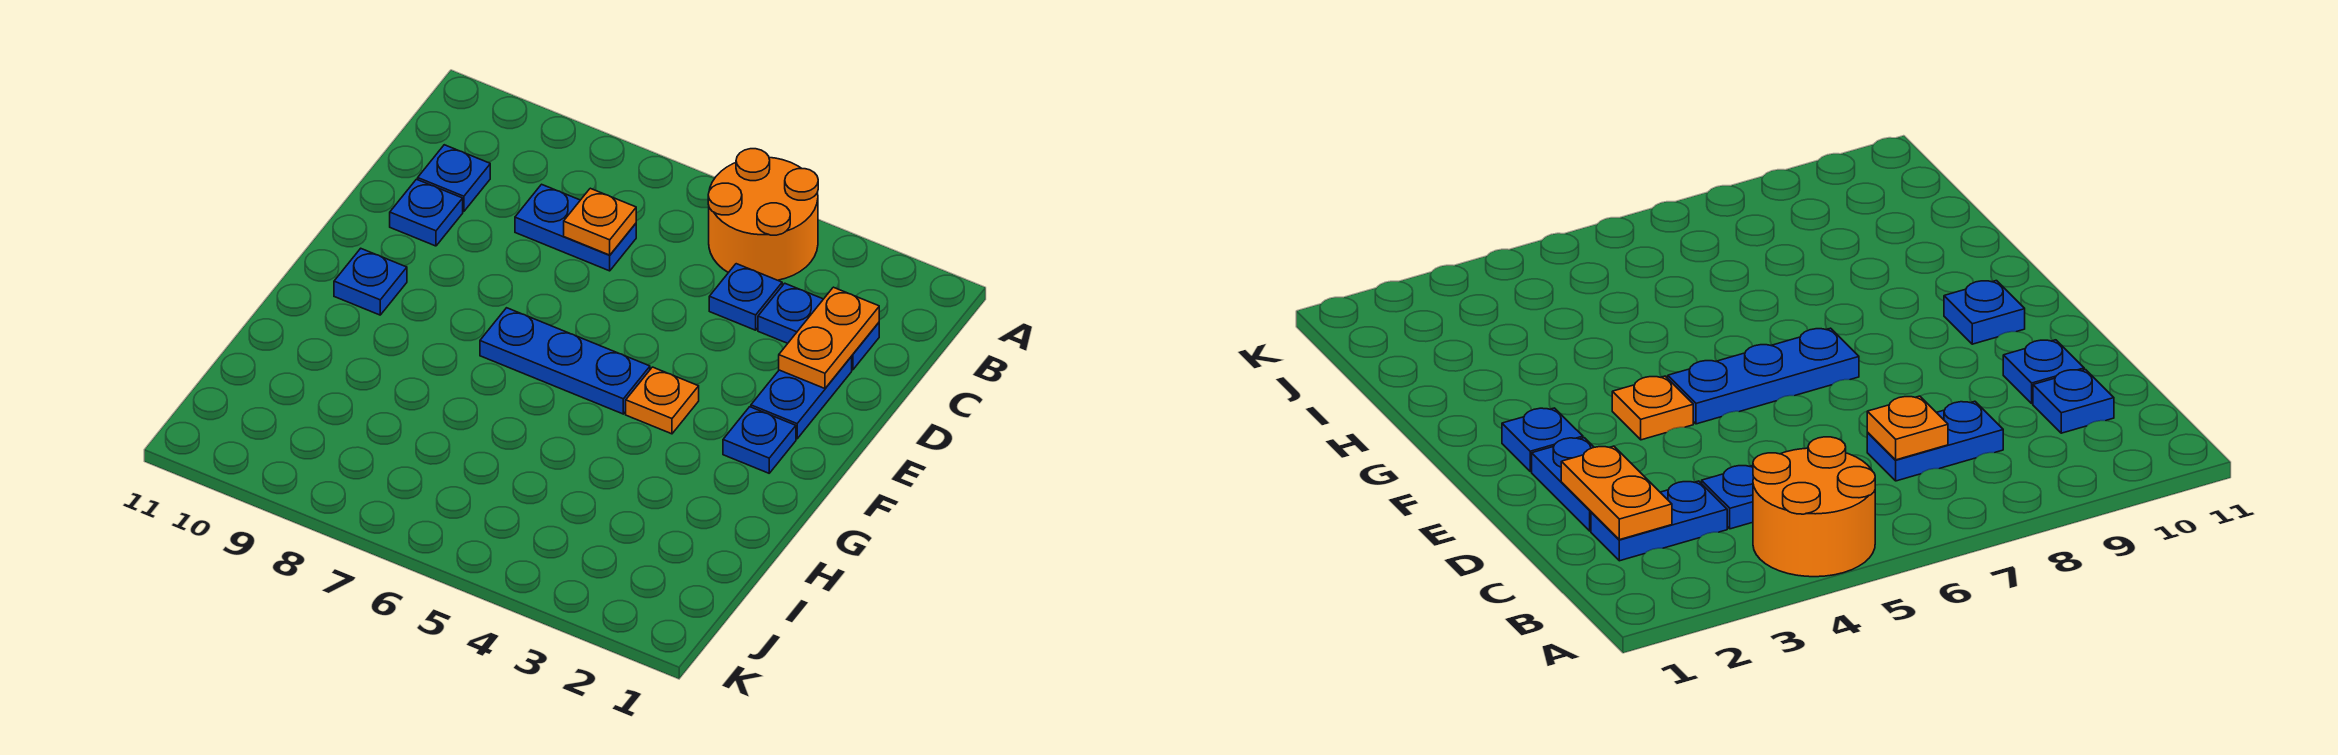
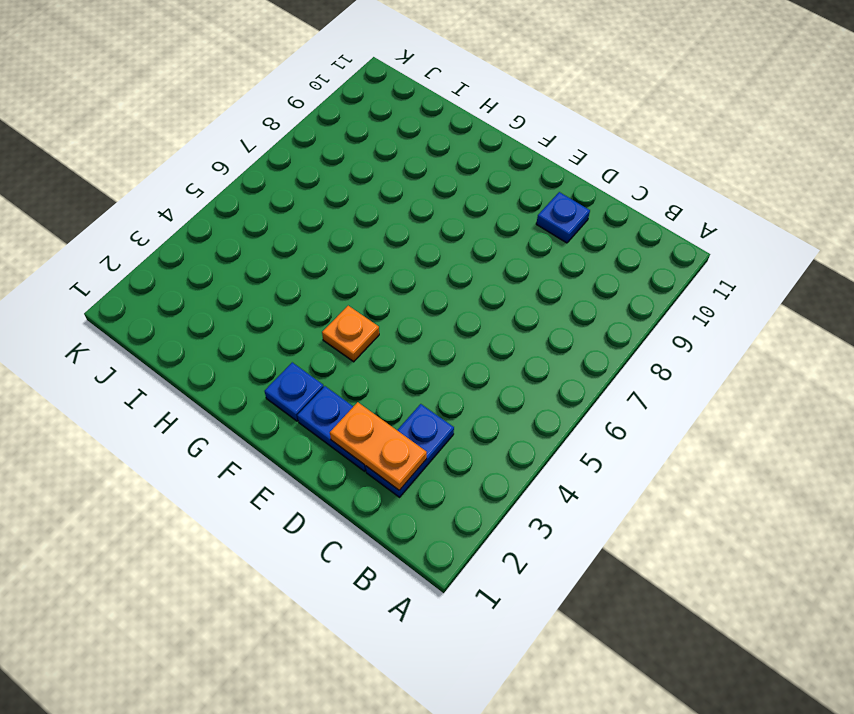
none -> orange 2x2 round brick [708,149,818,280]
none -> blue 1x1 plate [709,264,782,330]
none -> blue 1x2 plate [515,184,636,271]

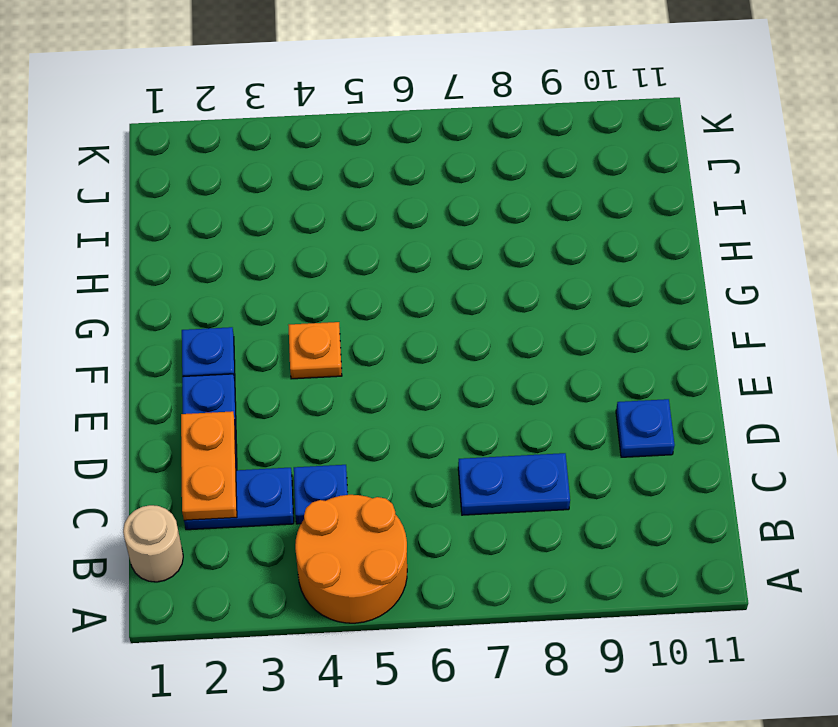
tan 1x1 round brick [123,505,183,582] -> none
none -> blue 1x1 plate [418,145,490,212]
none -> blue 1x3 plate [480,308,650,414]
none -> blue 1x1 plate [334,248,407,315]

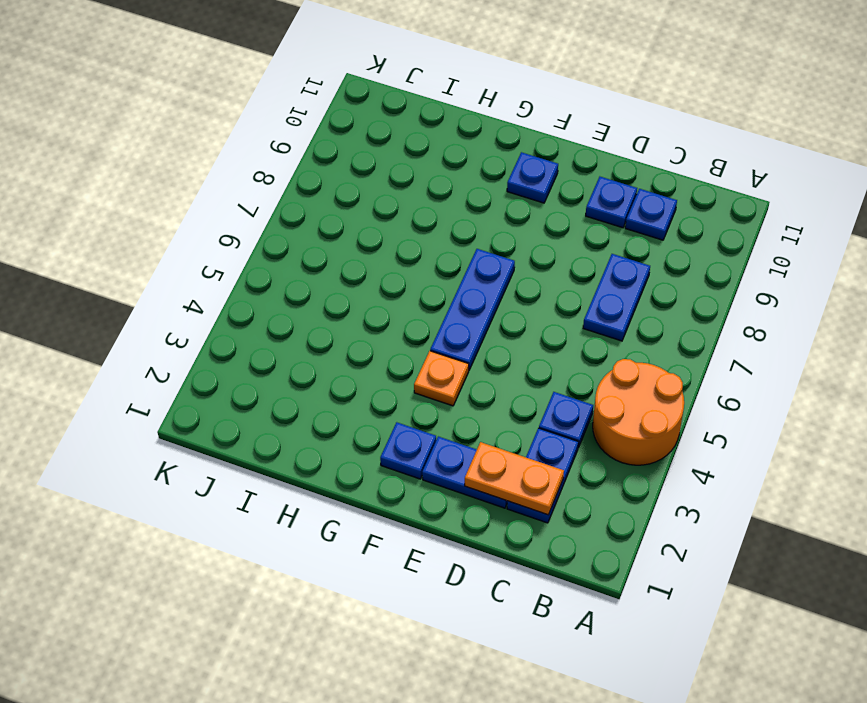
none -> orange 1x1 plate [564,188,636,255]

